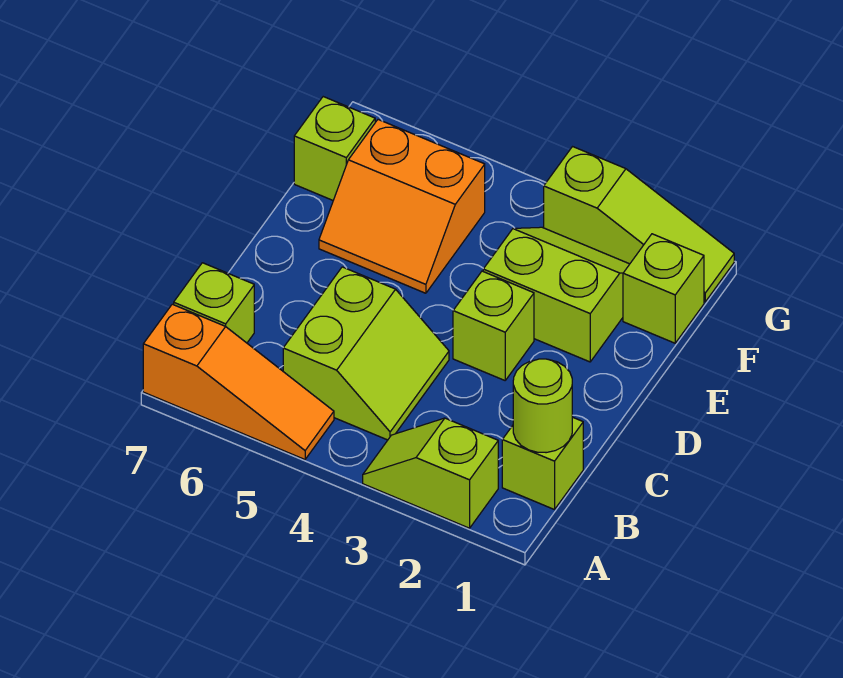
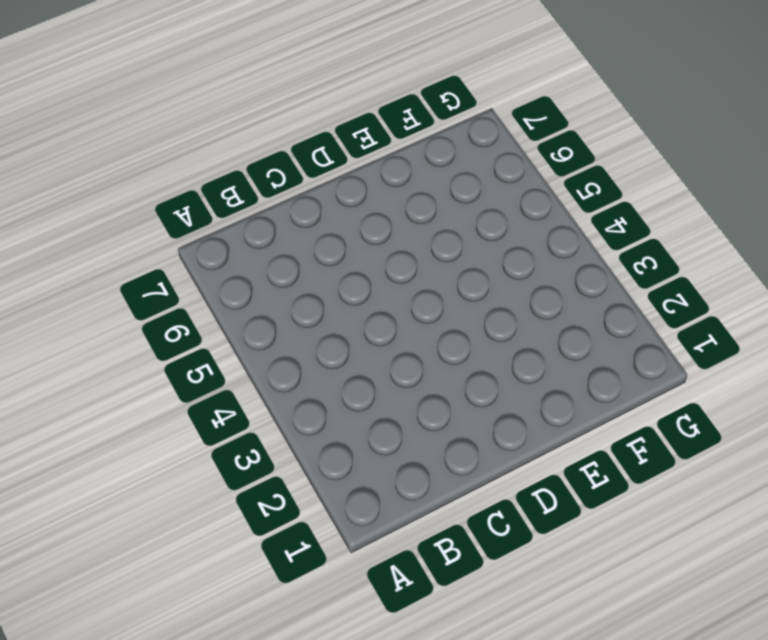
none -> lime 1x2 slope [363,418,498,528]
none -> orange 1x3 slope [143,304,334,459]
none -> lime 1x1 brick [502,417,583,510]

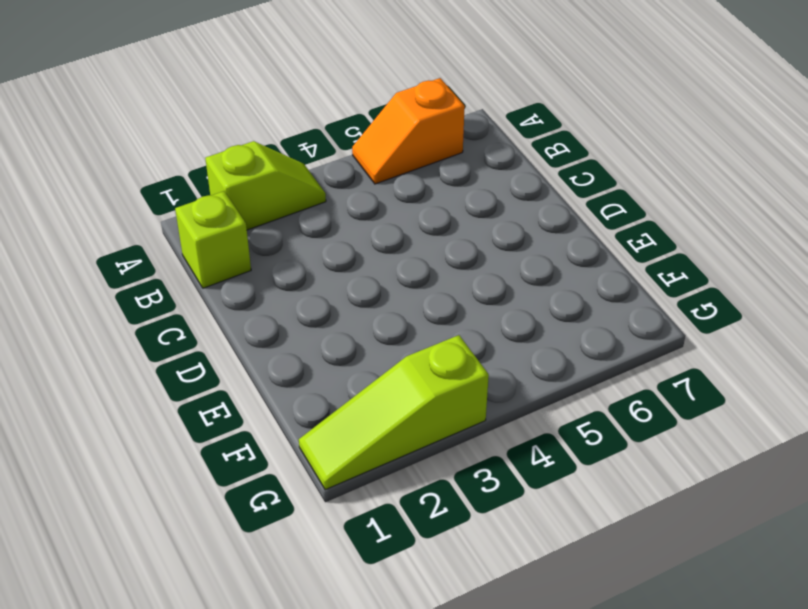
orange 1x2 slope [352,78,465,184] -> orange 1x3 slope [143,304,334,459]
none -> lime 2x2 slope [283,267,449,440]
none -> lime 1x1 brick [174,263,254,343]
none -> lime 1x1 brick [453,271,534,380]

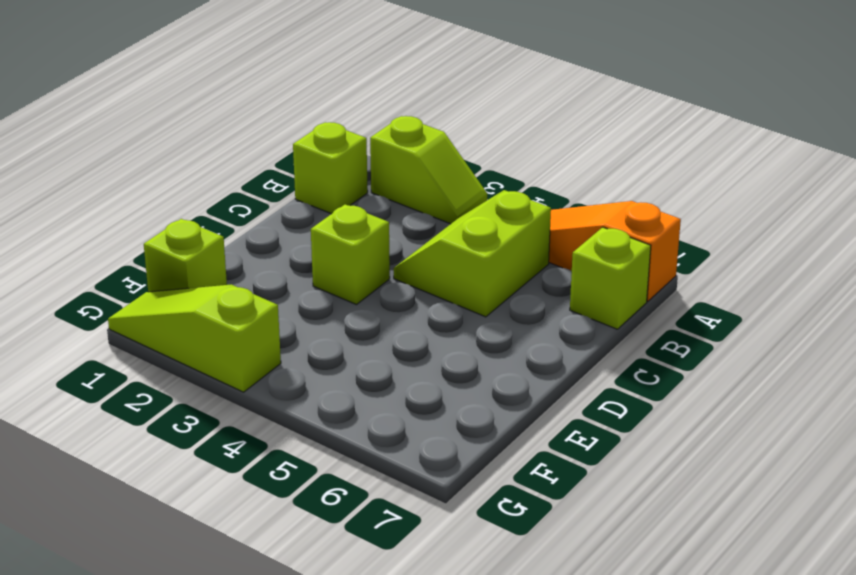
none -> lime 2x2 slope [483,227,629,362]
none -> orange 2x2 slope [319,120,485,293]
none -> lime 1x1 brick [294,97,375,200]

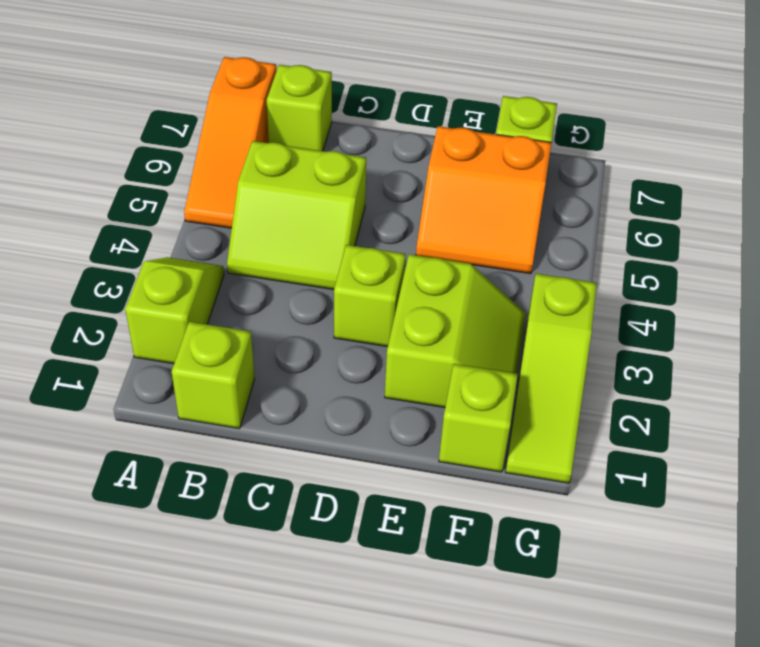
orange 2x2 slope [416,126,551,274] -> orange 2x2 slope turned to [319,120,485,293]
none -> lime 1x1 round brick [513,359,572,453]

